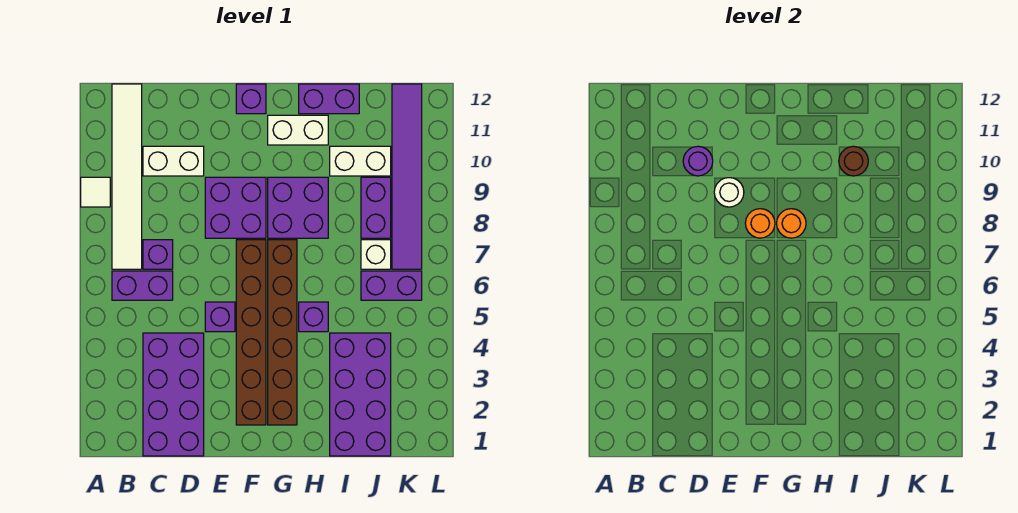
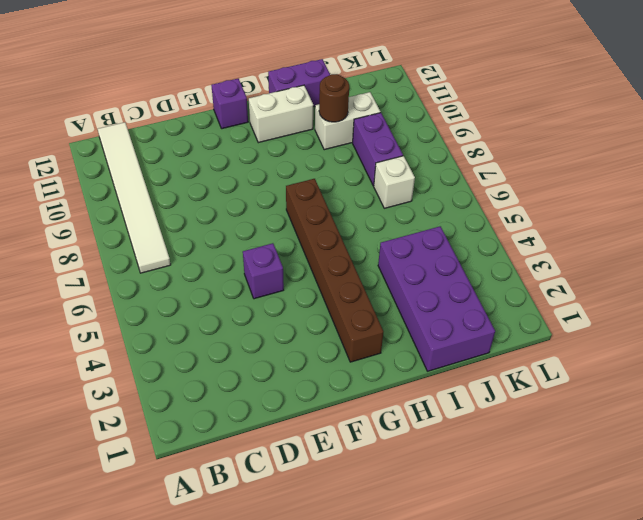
none -> white 1x1 tile [81,177,110,207]
none -> purple 1x2 brick [112,271,173,300]
none -> purple 2x4 brick [143,333,204,456]

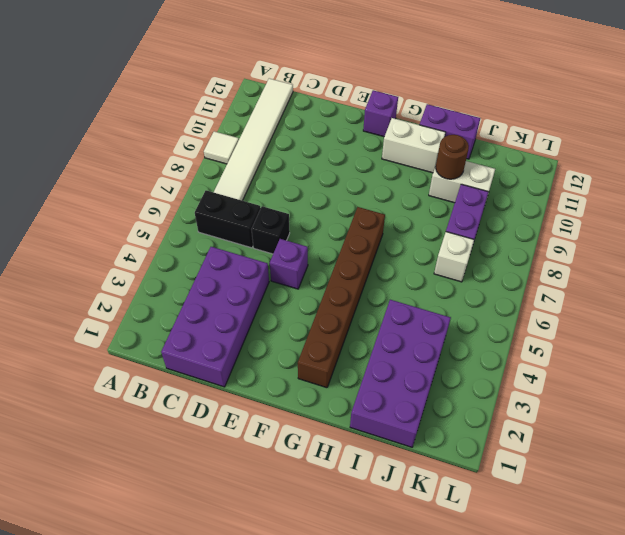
black 1x2 brick [195,190,261,248] -> purple 1x2 brick [112,271,173,300]
black 1x1 brick [251,206,290,254] -> none
none -> purple 1x1 brick [143,240,173,269]
none -> white 1x2 brick [143,146,204,176]
none -> purple 2x2 brick [205,177,266,238]

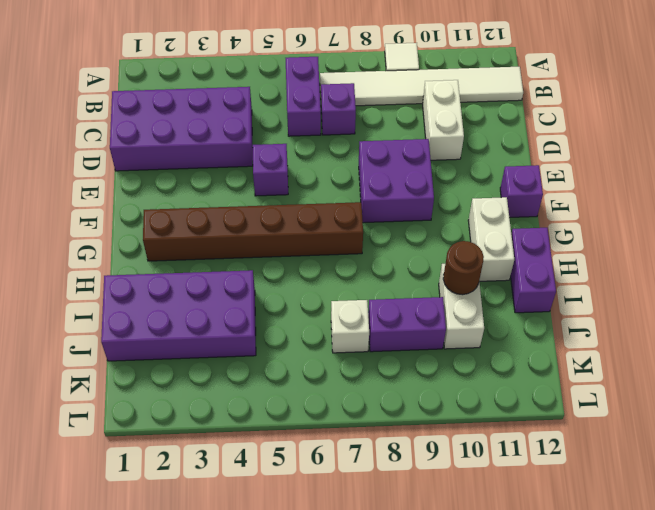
none -> brown 1x6 brick [236,240,266,425]
none -> purple 2x2 brick [268,177,328,238]
none -> purple 1x1 brick [299,302,328,332]

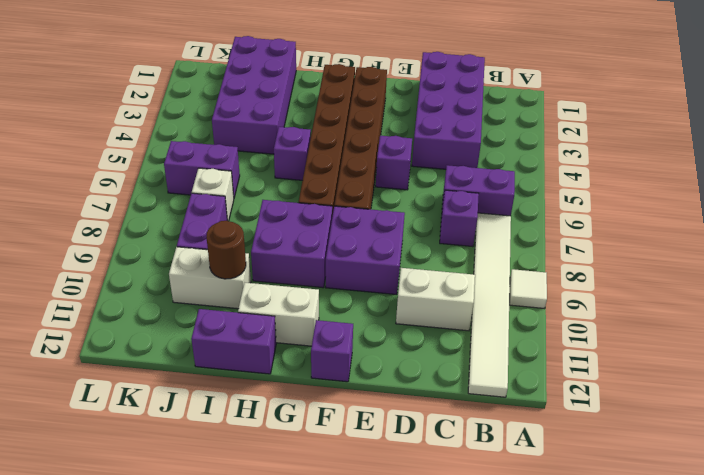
none -> purple 1x6 tile [392,84,422,269]
none -> purple 1x1 round brick [683,146,713,176]
none -> white 1x1 round brick [714,178,744,207]

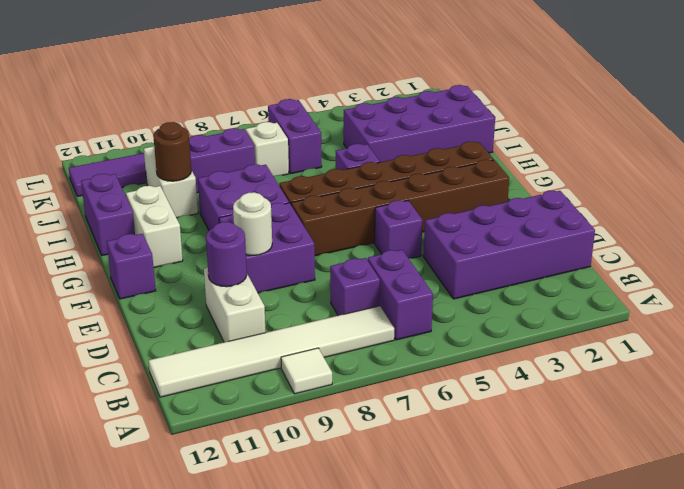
none -> orange 1x1 round brick [745,209,775,238]
none -> orange 1x1 round brick [777,209,806,238]

